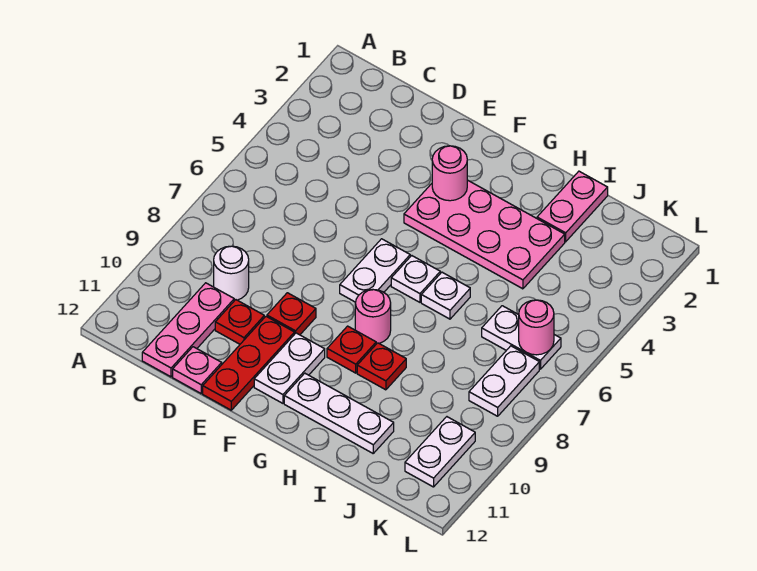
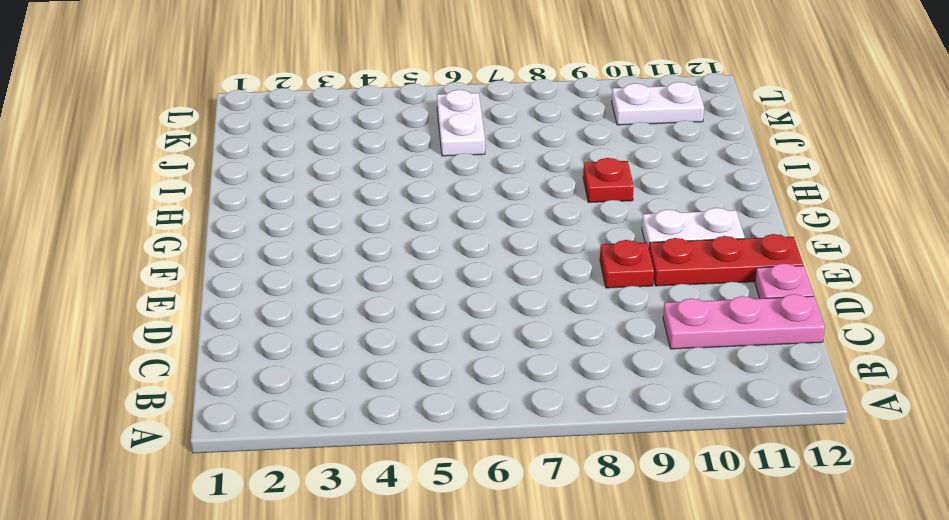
none -> white 1x1 round brick [214,246,249,301]
none -> red 1x1 plate [215,300,264,344]
none -> pink 2x4 plate [404,180,565,289]

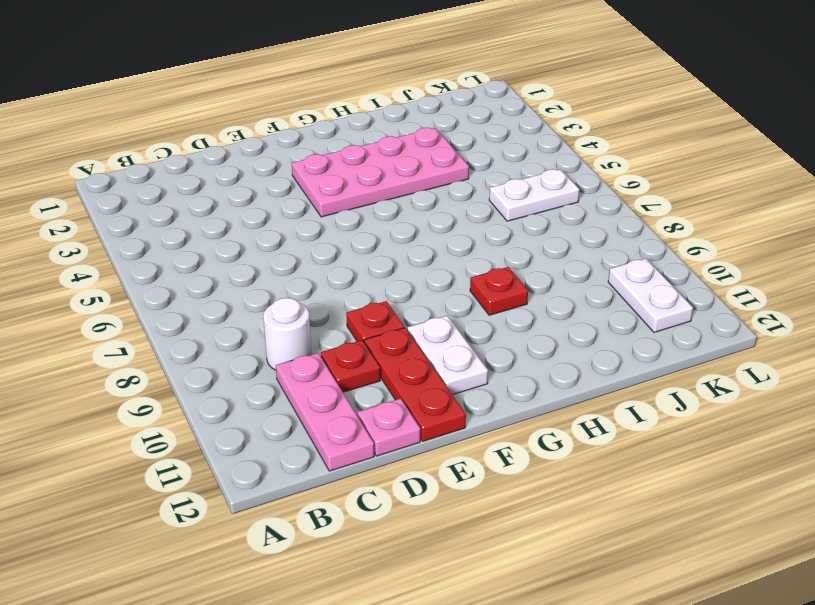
none -> white 1x2 plate [340,239,410,302]
none -> white 1x1 plate [391,256,440,302]
none -> pink 1x1 round brick [355,289,391,344]

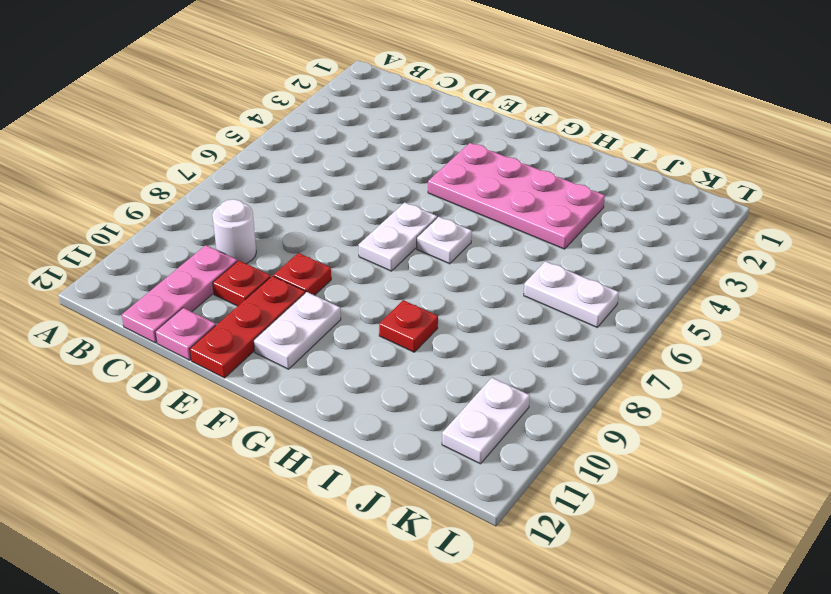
none -> pink 1x1 round brick [355,289,391,344]
none -> red 1x1 plate [327,326,376,373]
none -> white 1x3 plate [284,373,394,453]

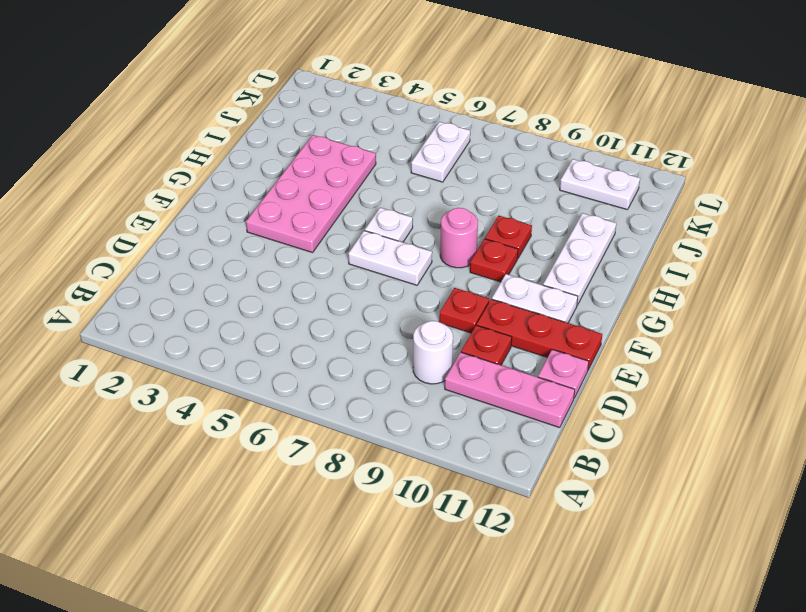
none -> white 1x1 plate [421,272,470,319]
none -> pink 1x2 plate [537,171,608,242]
none -> white 1x2 plate [469,346,539,416]

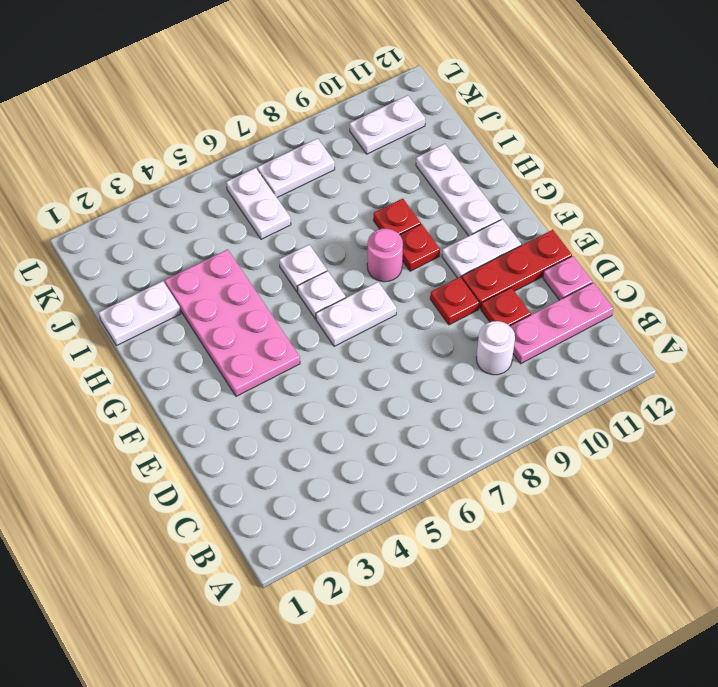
white 1x2 plate [99,281,181,346] -> pink 1x2 plate [537,171,608,242]
none -> pink 1x1 round brick [432,146,467,201]
none -> pink 1x1 round brick [519,300,554,355]

